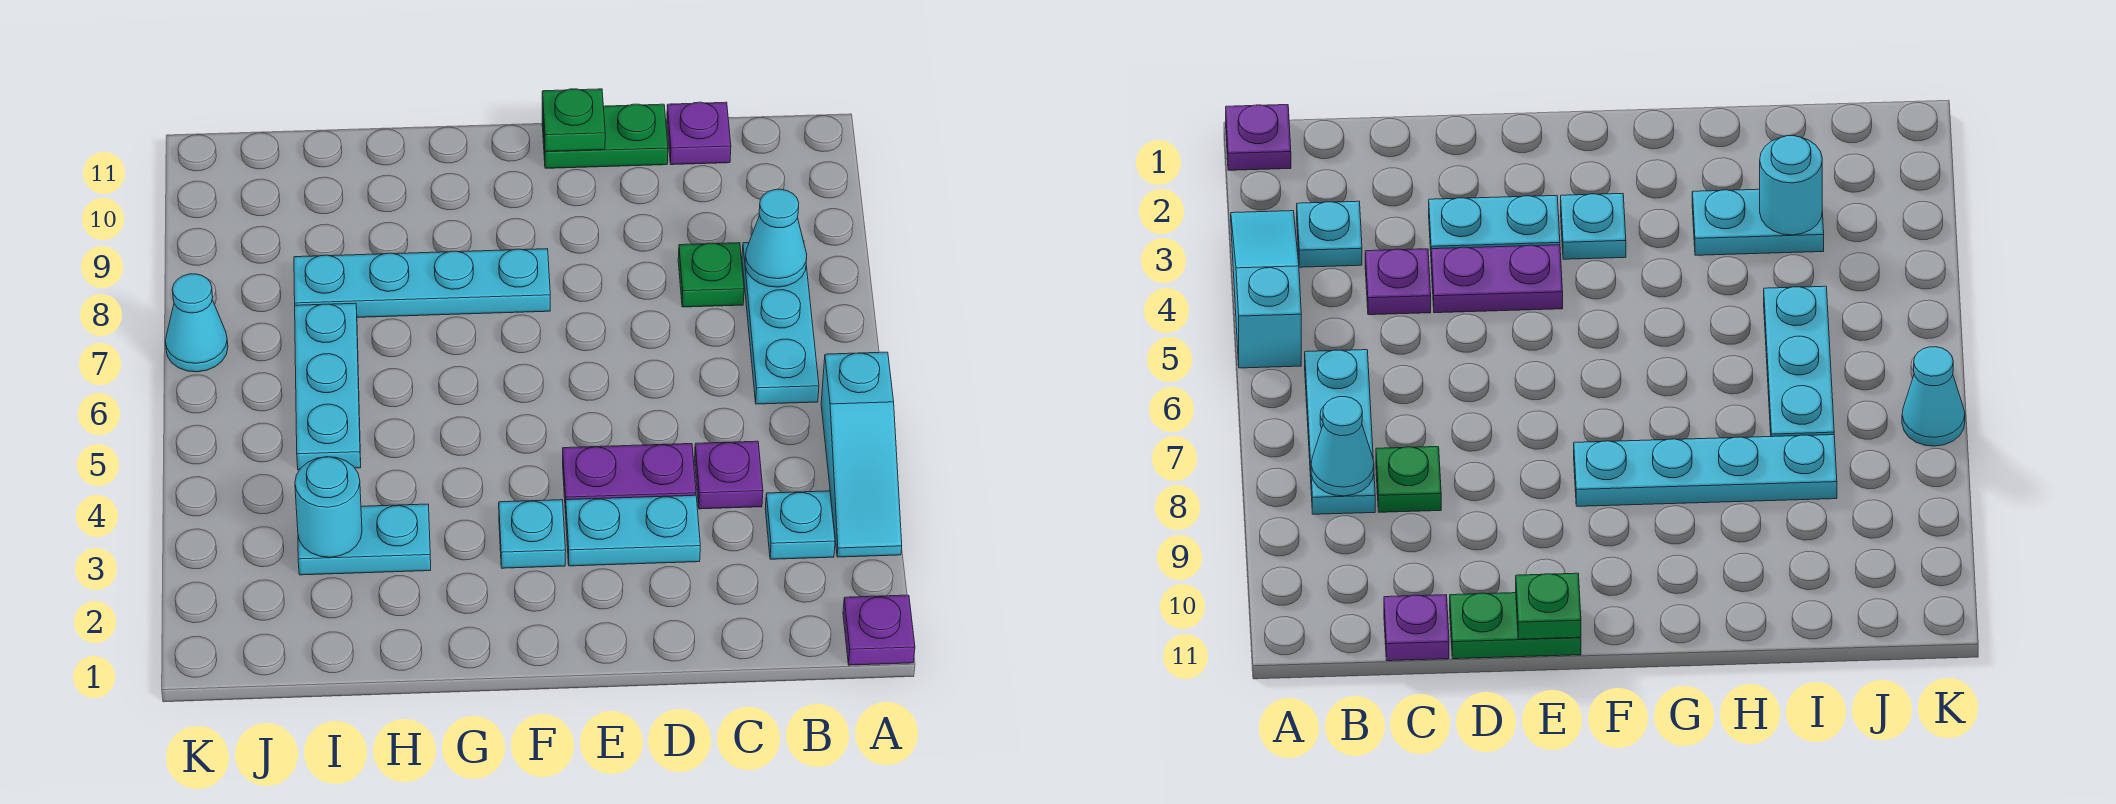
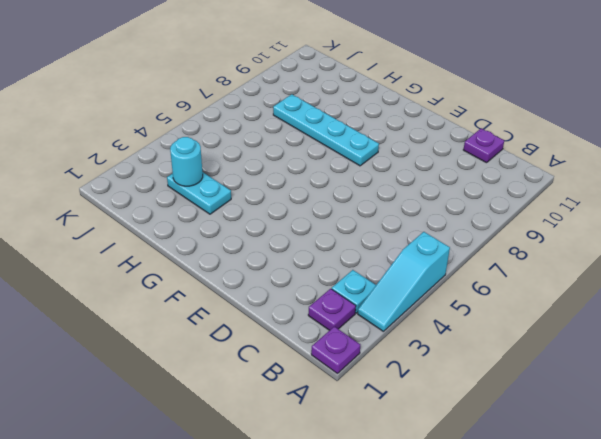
purple 1x1 plate [308,289,356,330] -> purple 1x1 plate moved to [695,441,763,509]
none -> cyan 1x3 plate [742,243,819,404]
none -> green 1x1 plate [678,243,744,307]
none -> cyan 1x2 plate [566,495,700,566]

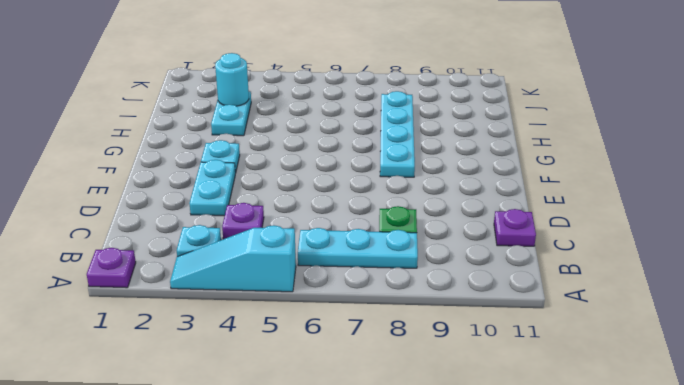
none -> purple 1x2 plate [563,444,696,513]
none -> green 1x2 plate [542,104,668,168]
none -> cyan 1x3 plate [295,303,361,470]

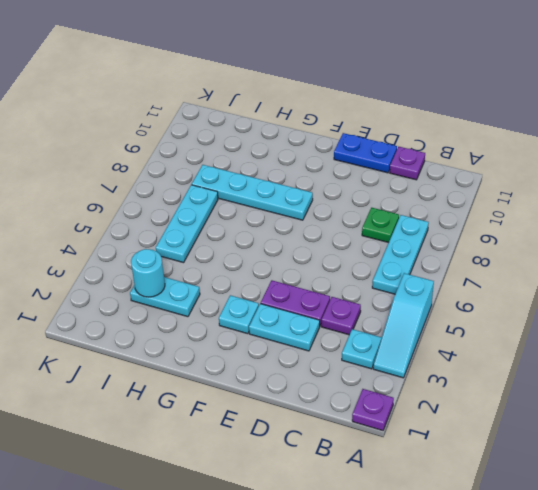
blue 1x2 plate [334,133,397,173] -> green 1x2 plate [542,104,668,168]
none -> cyan 1x1 cone [165,274,228,372]
none -> cyan 1x1 cone [745,189,807,287]
none -> green 1x1 plate [542,89,605,151]

